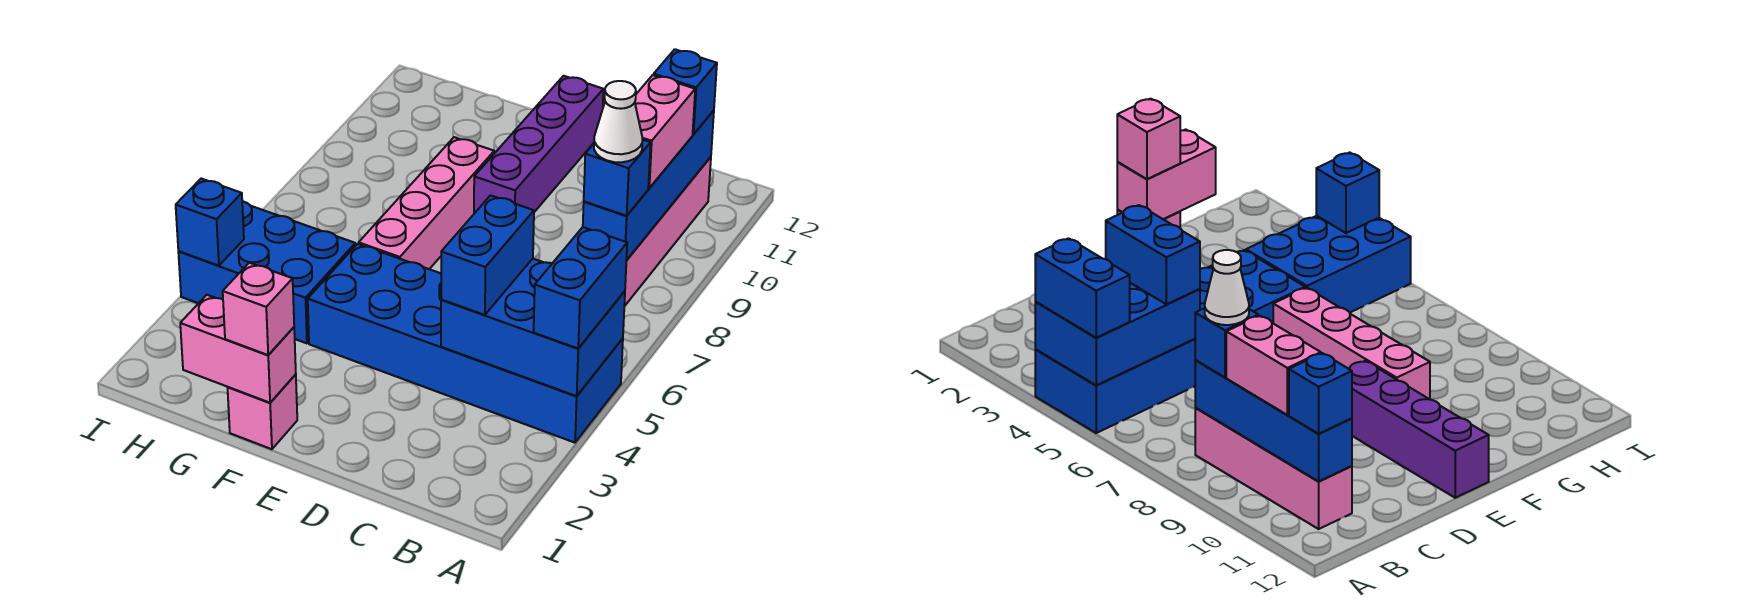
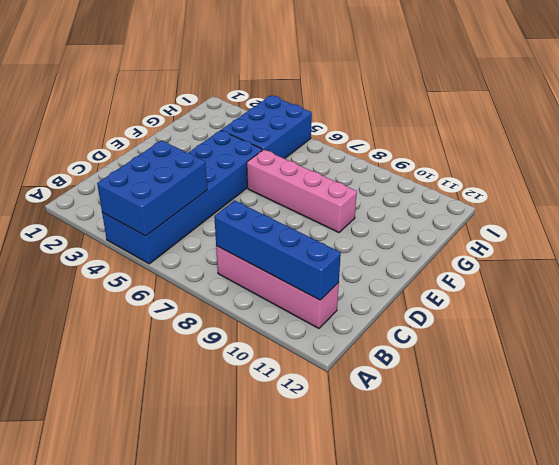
none -> purple 1x4 brick [474,76,603,213]
none -> pink 1x1 brick [228,374,297,449]
none -> pink 1x2 brick [180,295,296,403]

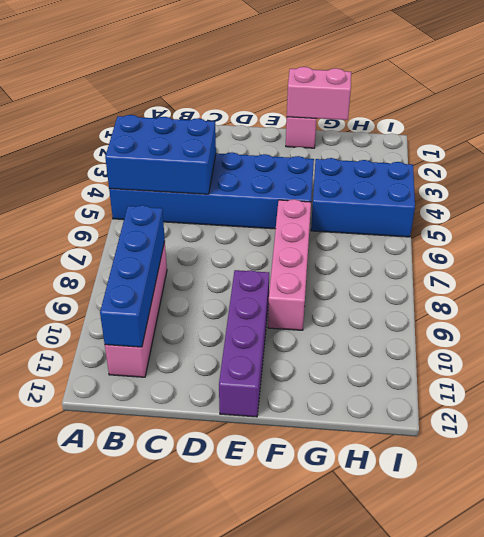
none -> blue 1x1 brick [176,179,244,266]
none -> blue 1x2 brick [534,227,627,348]
none -> blue 1x1 brick [584,140,651,216]

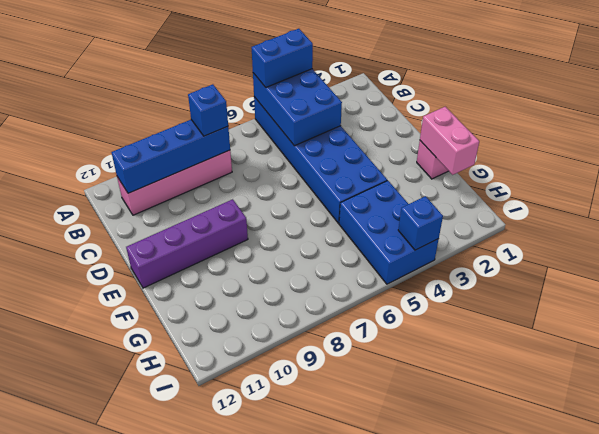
none -> pink 1x4 brick [359,137,494,269]
none -> pink 1x2 brick [635,75,695,188]
none -> blue 1x1 brick [654,49,717,135]

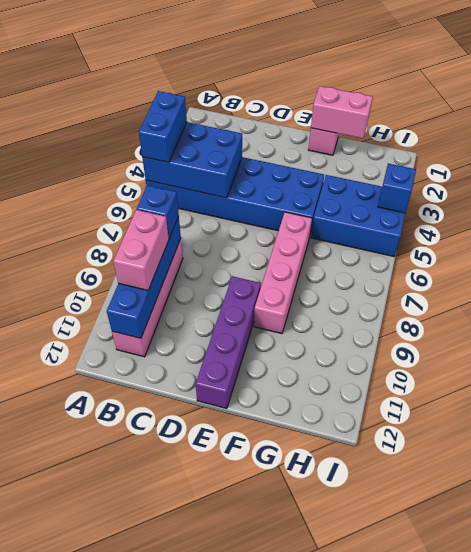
none -> blue 1x1 brick [654,49,717,135]
none -> blue 1x2 brick [441,195,534,315]
none -> pink 1x1 brick [223,263,294,355]

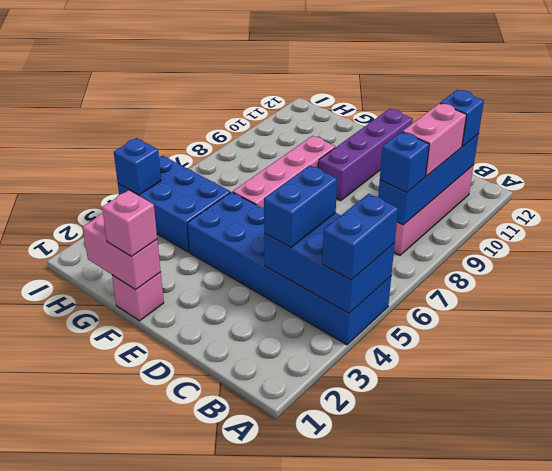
none -> white 1x1 cone [594,81,642,162]

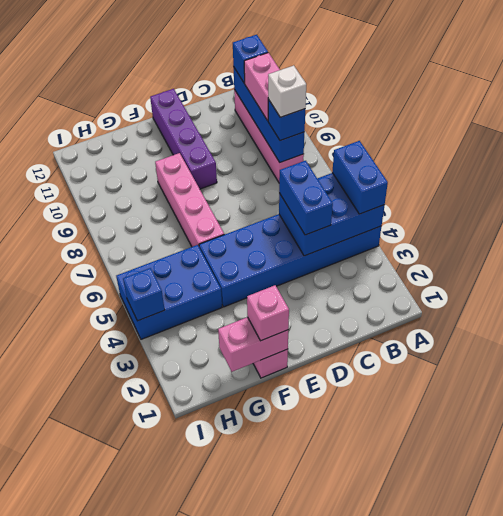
white 1x1 brick [268,65,306,117] -> white 1x1 cone [594,81,642,162]

